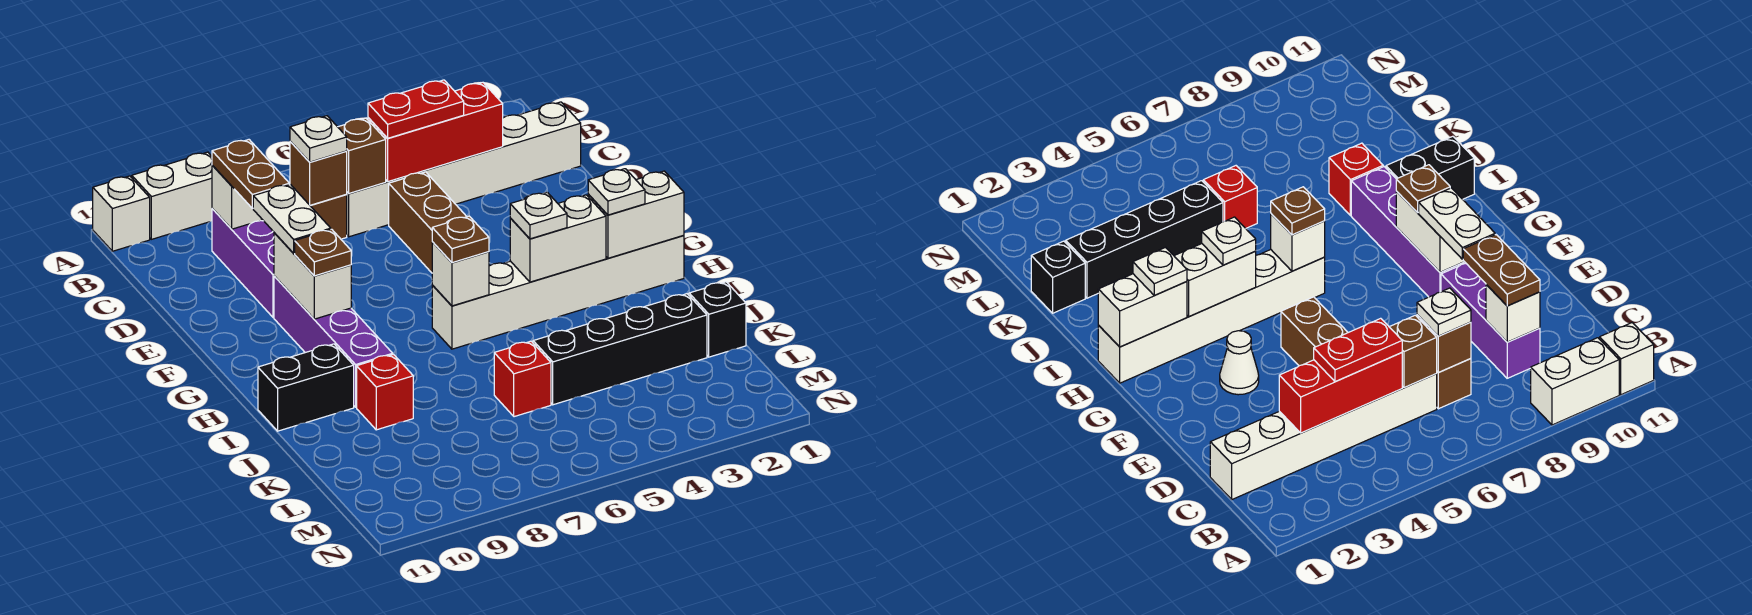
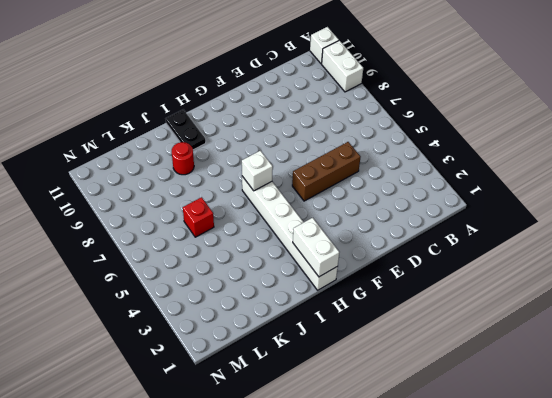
black 1x2 plate [166,110,206,150] -> black 1x2 brick [258,344,354,431]
red 1x1 round brick [172,142,194,175] -> red 1x1 brick [357,355,413,430]
none -> white 1x6 brick [347,102,581,237]
none -> brown 1x1 brick [310,194,347,239]
none -> purple 1x3 brick [212,208,274,317]
none -> white 1x1 cone [1220,331,1259,395]

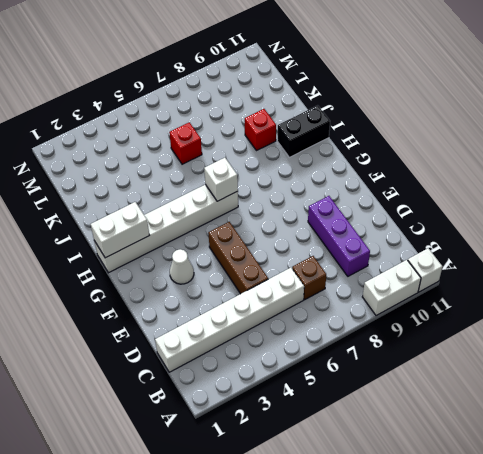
none -> purple 1x4 brick [274,276,393,407]
none -> black 1x1 brick [689,282,746,357]
none -> black 1x4 brick [533,294,707,405]
none -> red 1x3 brick [368,83,503,181]

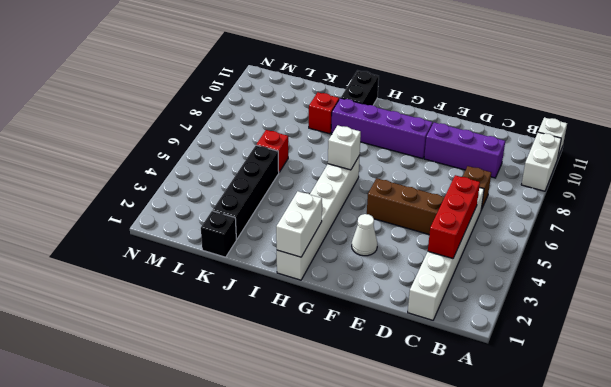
none -> brown 1x1 brick [338,118,386,193]
none -> brown 1x1 brick [290,141,347,205]
none -> white 1x1 brick [212,165,262,229]
none -> white 1x2 brick [274,233,351,319]

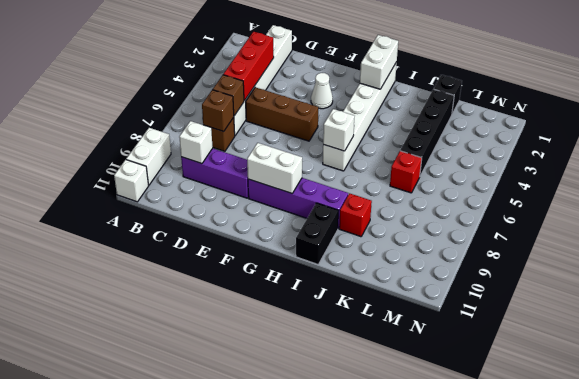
none -> white 1x2 brick [510,195,606,282]
none -> red 1x2 plate [368,80,464,138]
none -> white 1x1 plate [290,116,347,162]
none -> brown 1x2 plate [212,140,289,208]

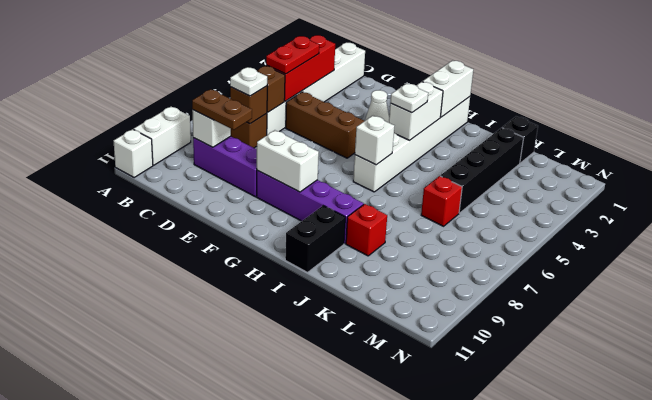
none -> white 1x2 plate [253,184,331,253]
none -> brown 1x1 plate [295,229,351,276]
none -> white 1x1 plate [588,169,645,215]
none -> brown 1x1 plate [432,216,489,263]

